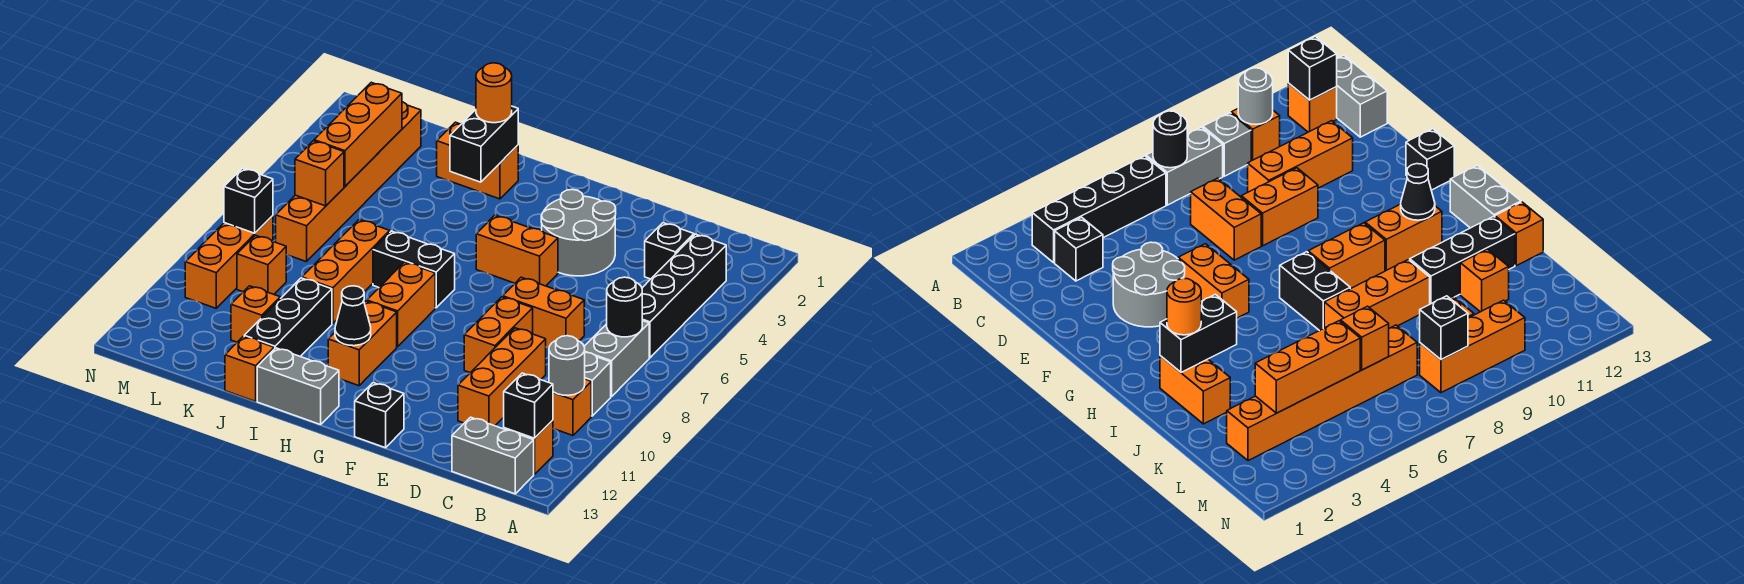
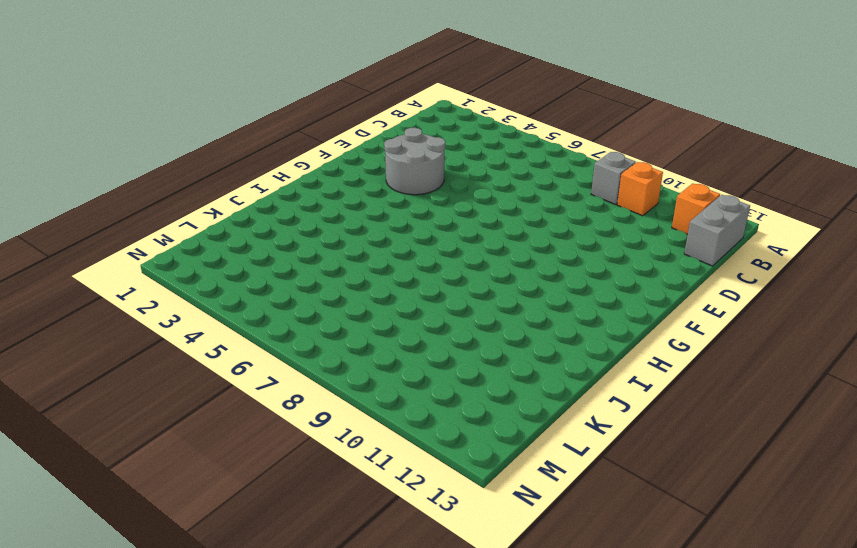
none -> black 1x4 brick [642,234,726,358]
none -> grey 1x2 brick [584,321,649,397]
none -> black 1x1 brick [645,223,694,279]
none -> orange 1x2 brick [503,277,584,348]

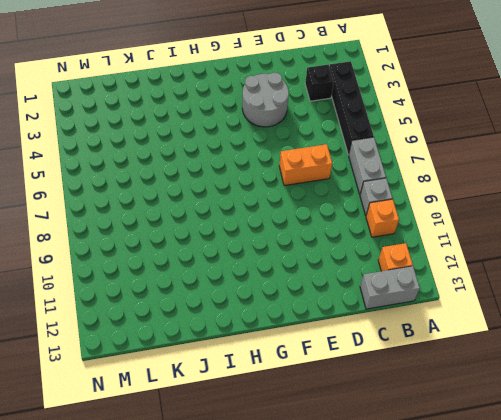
none -> orange 1x3 brick [458,328,546,426]
none -> orange 1x2 brick [464,297,533,373]
none -> orange 1x2 brick [476,215,558,286]
none -> black 1x1 brick [355,383,404,448]

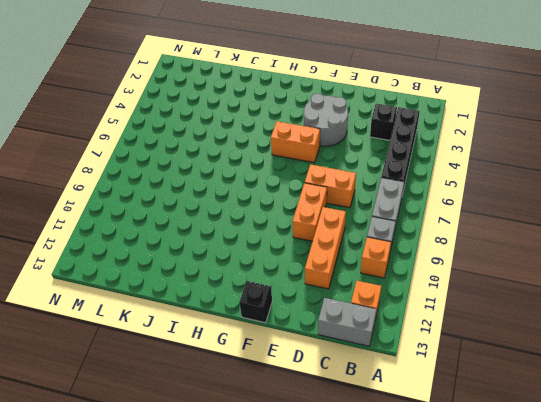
none -> black 1x2 brick [373,231,455,308]
none -> orange 1x2 brick [367,262,435,347]
none -> orange 1x2 brick [328,301,397,386]
none -> grey 1x2 brick [257,348,339,425]

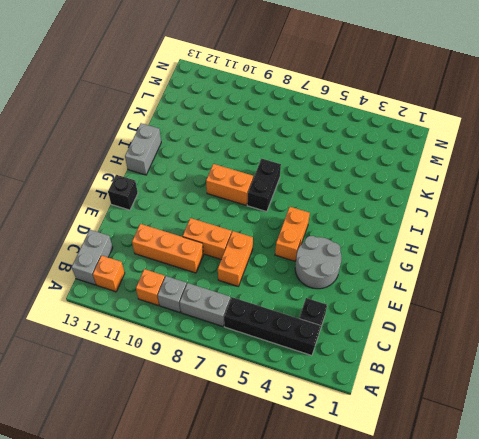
none -> orange 1x2 brick [328,301,397,386]
none -> orange 1x2 brick [437,122,518,199]
none -> orange 1x3 brick [302,220,390,324]
none -> black 1x3 brick [244,278,332,356]

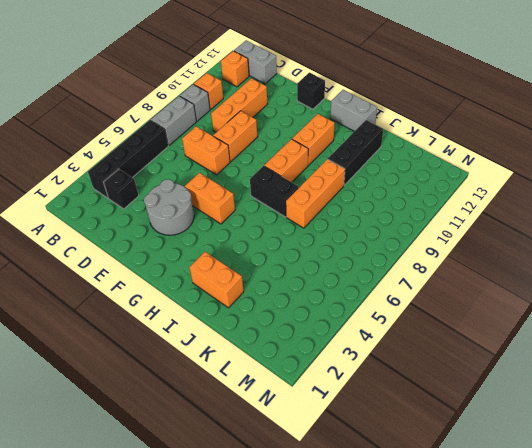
none -> orange 1x1 brick [225,336,274,401]
none -> orange 1x1 brick [231,286,280,342]
none -> orange 1x6 brick [276,102,421,262]
none -> orange 1x1 brick [237,235,286,294]

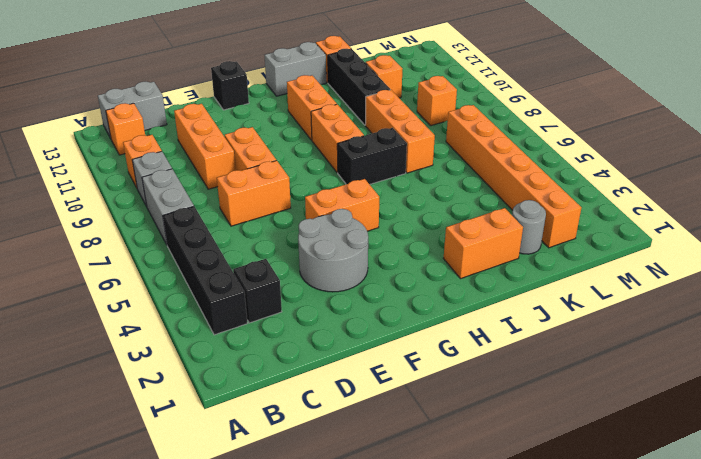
grey 1x1 round brick [512,200,546,254] -> grey 1x1 round brick moved to [549,336,585,395]
none -> orange 1x3 brick [185,216,273,308]
none -> black 1x1 round brick [607,277,642,337]
none -> black 1x1 brick [504,373,553,438]
none -> black 1x1 cone [335,286,371,346]

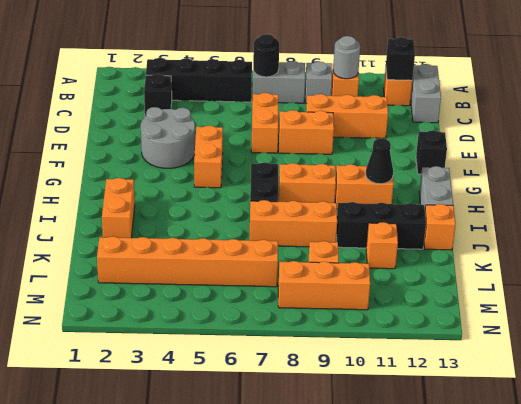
none -> black 1x2 brick [450,106,518,182]
none -> orange 1x3 brick [314,82,402,186]
none -> orange 1x1 brick [295,141,344,206]
none -> black 1x1 brick [224,168,273,233]

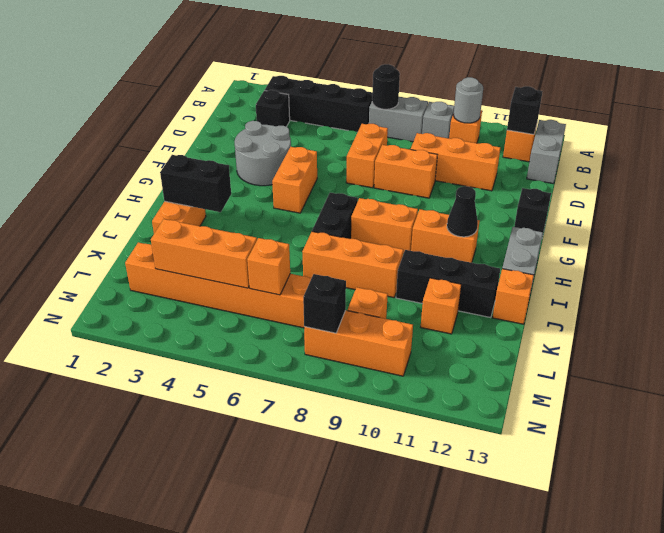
none -> orange 1x1 round brick [476,63,512,123]

